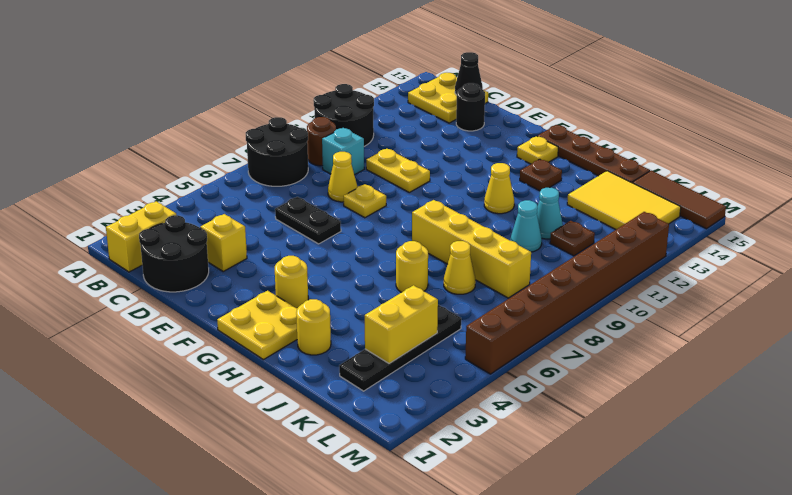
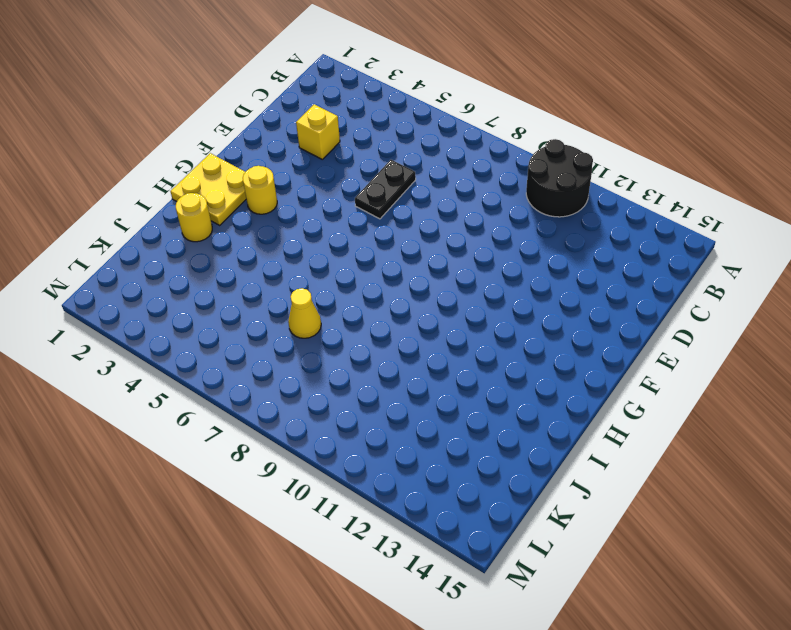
none -> black 2x2 round brick [246,117,308,186]
none -> yellow 1x2 brick [106,201,176,272]
none -> brown 1x1 round brick [307,117,336,166]
none -> yellow 2x2 plate [408,73,488,123]

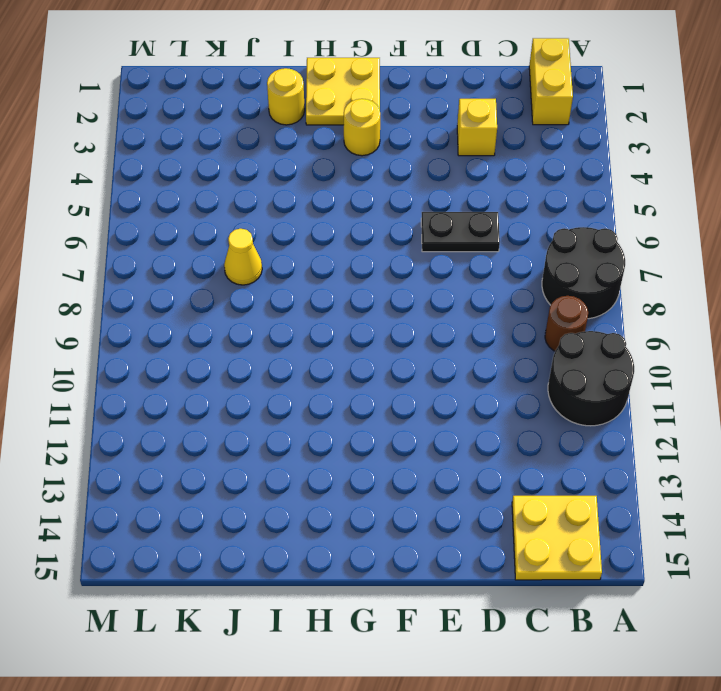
none -> black 2x2 round brick [139,215,209,292]
none -> cyan 1x1 brick [322,128,364,175]
none -> yellow 1x1 cone [328,152,357,202]
none -> yellow 1x2 plate [366,148,430,192]

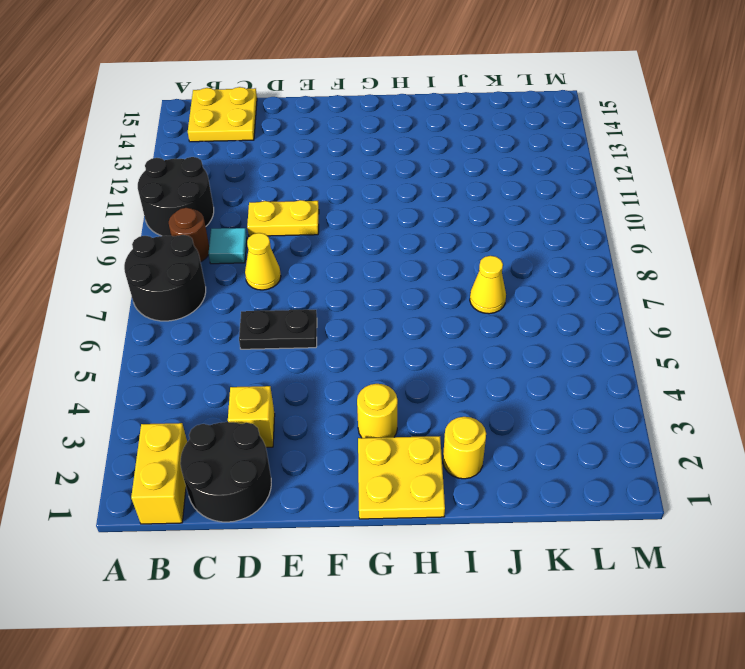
cyan 1x1 tile [209,228,247,264] -> cyan 1x1 brick [322,128,364,175]
none -> black 1x1 round brick [456,83,485,131]
none -> yellow 1x1 plate [344,184,386,218]
none -> yellow 1x1 plate [517,136,558,164]
none -> brown 1x4 plate [537,125,650,183]

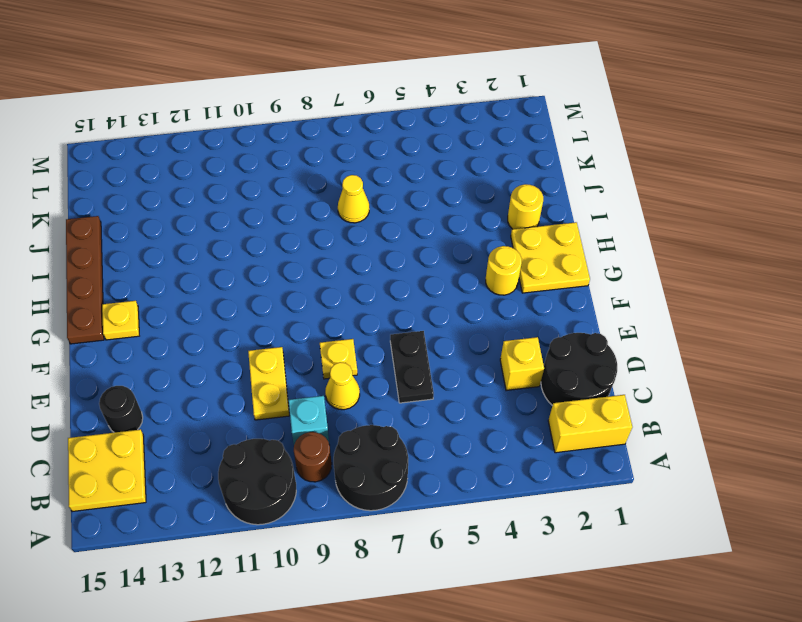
none -> yellow 1x4 brick [412,200,531,298]
none -> yellow 1x1 cone [484,163,514,214]
none -> brown 1x1 plate [520,159,562,191]
none -> yellow 1x1 round brick [396,241,428,292]

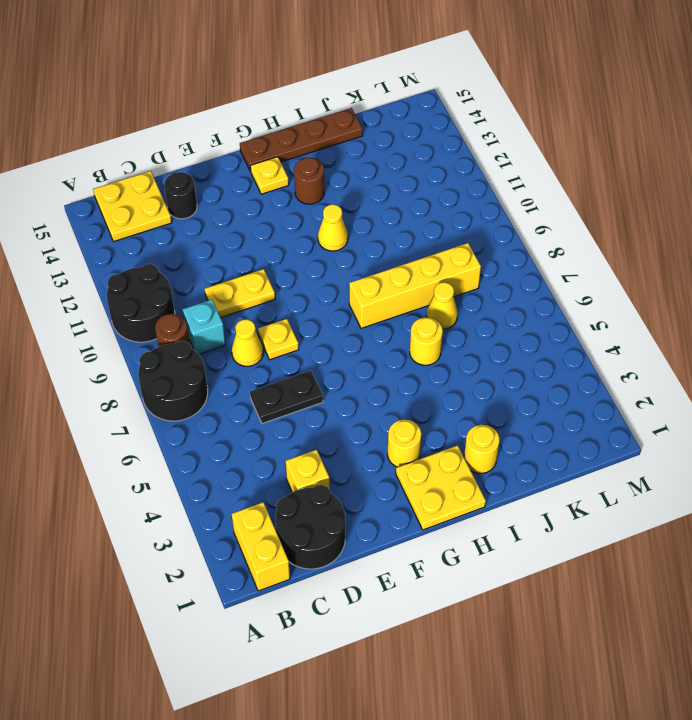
brown 1x1 round brick [294,158,324,204] -> brown 1x1 plate [520,159,562,191]
none -> cyan 1x1 cone [511,200,542,252]
none -> cyan 1x1 cone [537,188,563,239]
none -> yellow 2x3 tile [567,171,681,229]
none -> black 1x4 plate [339,305,461,391]

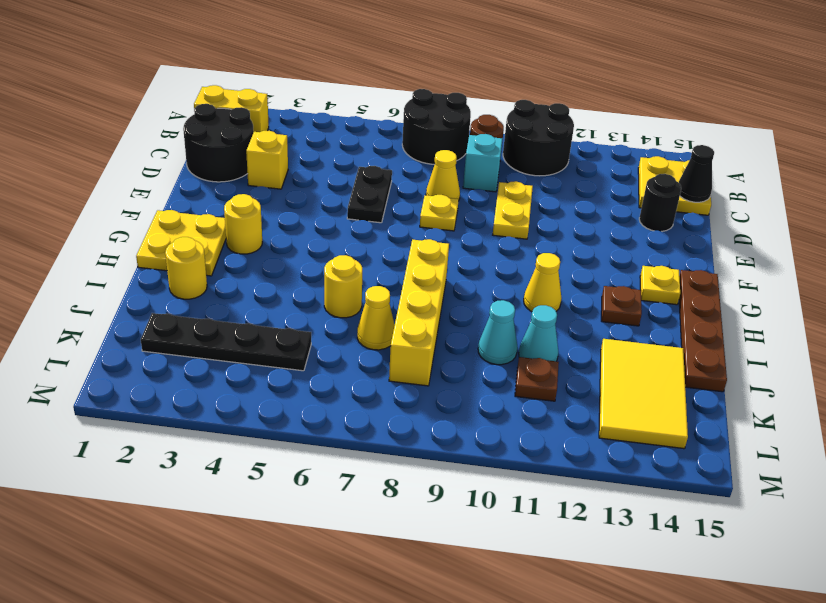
none -> brown 1x3 tile [633,171,726,229]
none -> brown 1x8 brick [465,212,669,374]
none -> yellow 1x2 brick [365,285,438,364]

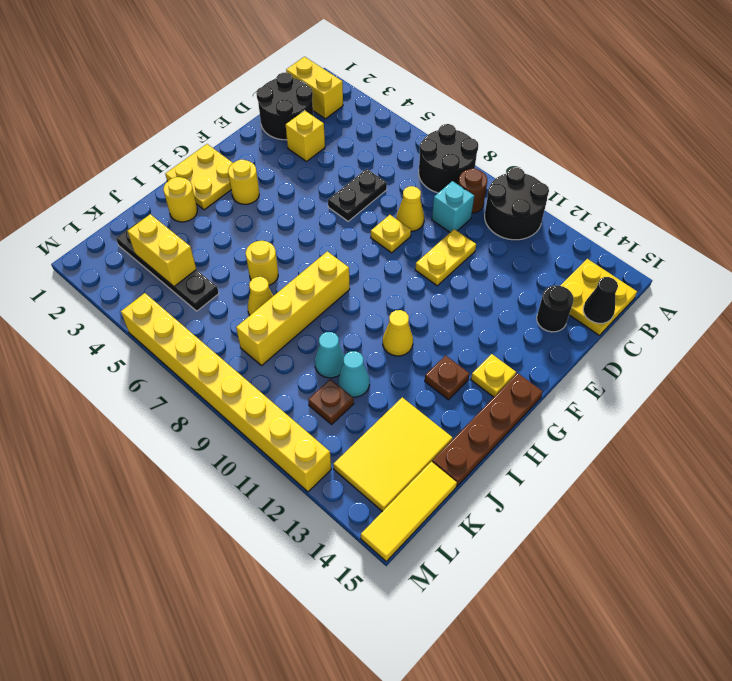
yellow 1x3 tile [361,462,457,561] -> brown 1x3 tile [633,171,726,229]
yellow 1x8 brick [121,293,331,492] -> brown 1x8 brick [465,212,669,374]

